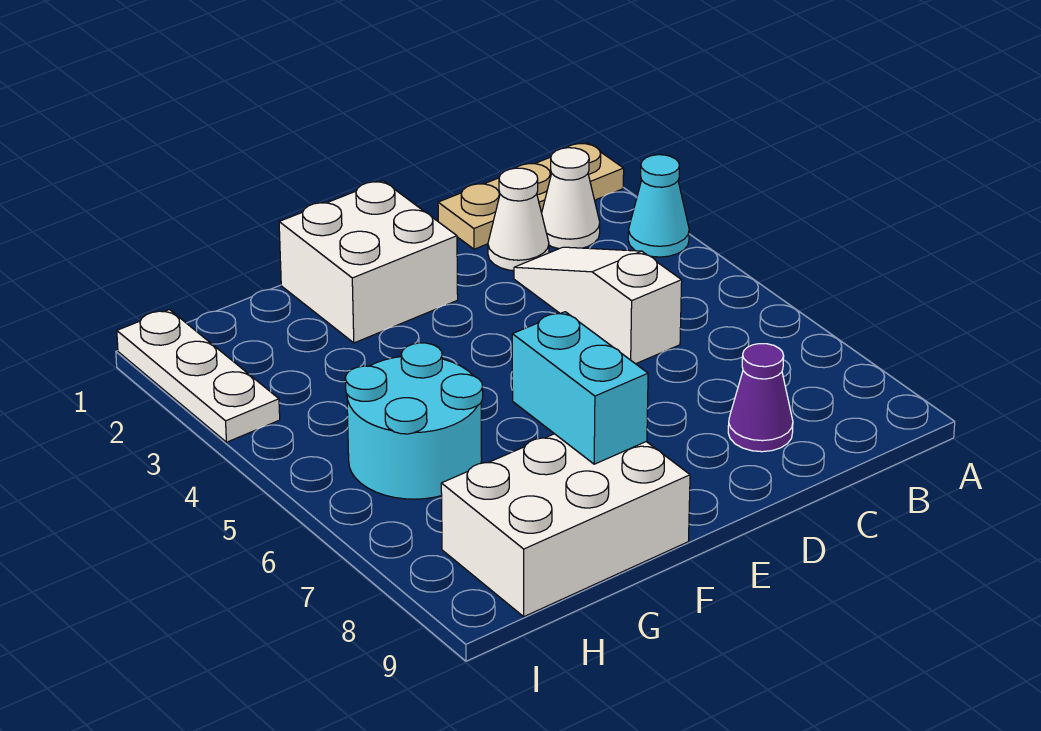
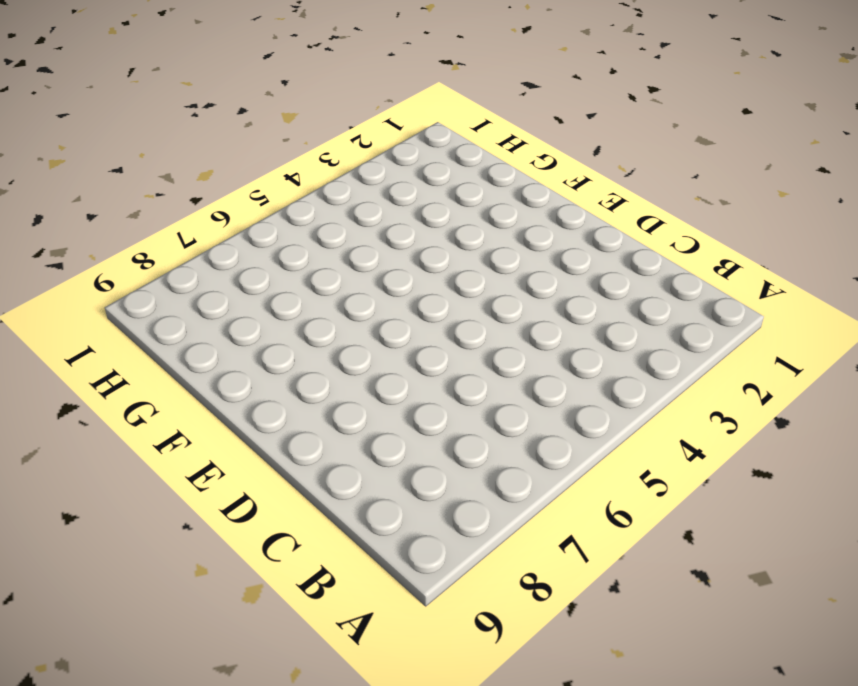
none -> tan 1x3 plate [438,143,624,249]
none -> cyan 1x1 cone [628,155,689,257]

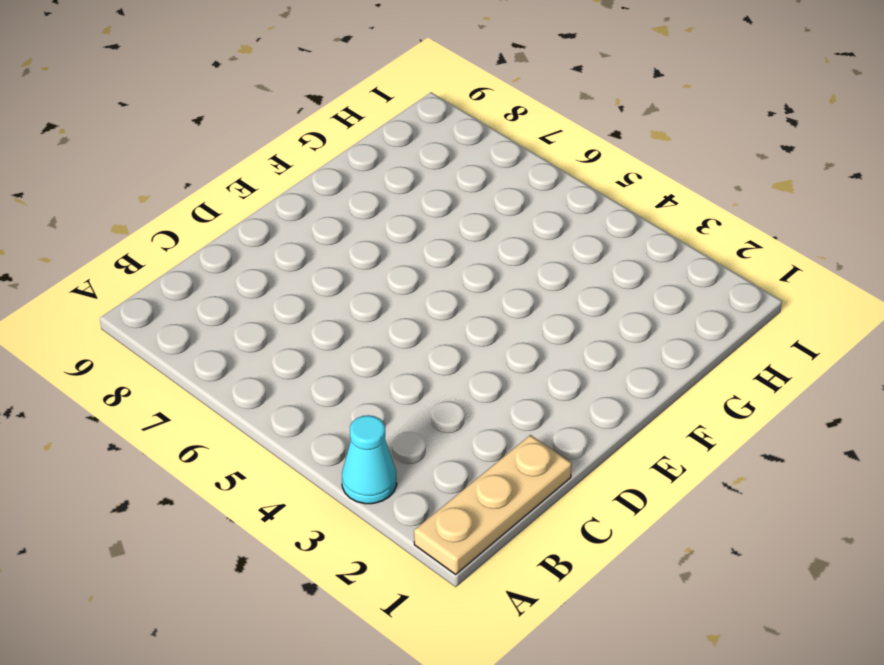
none -> white 1x1 cone [542,148,600,249]
none -> white 1x1 cone [488,168,549,271]

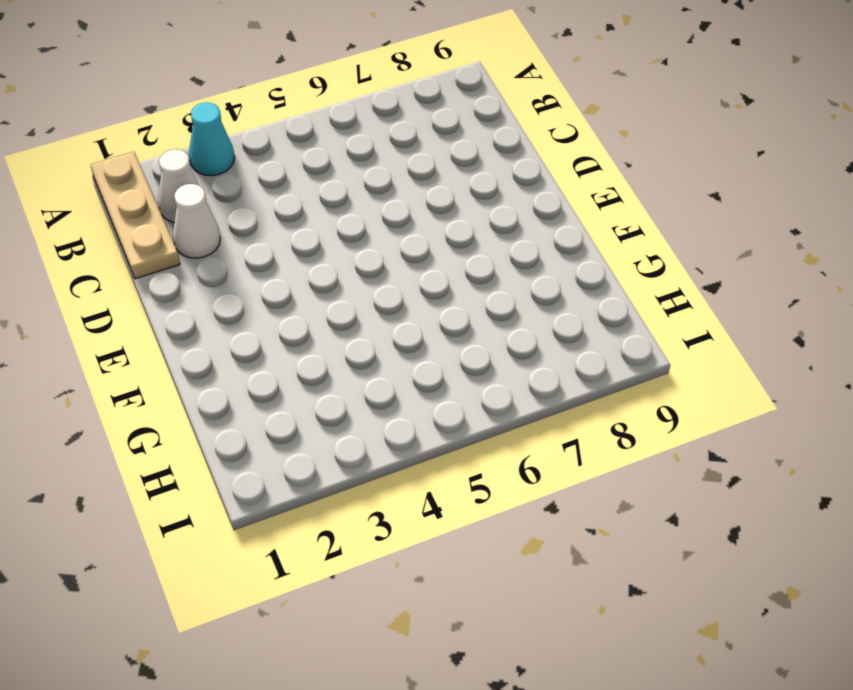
none -> white 1x3 slope [514,247,682,364]
none -> purple 1x1 cone [728,344,793,452]

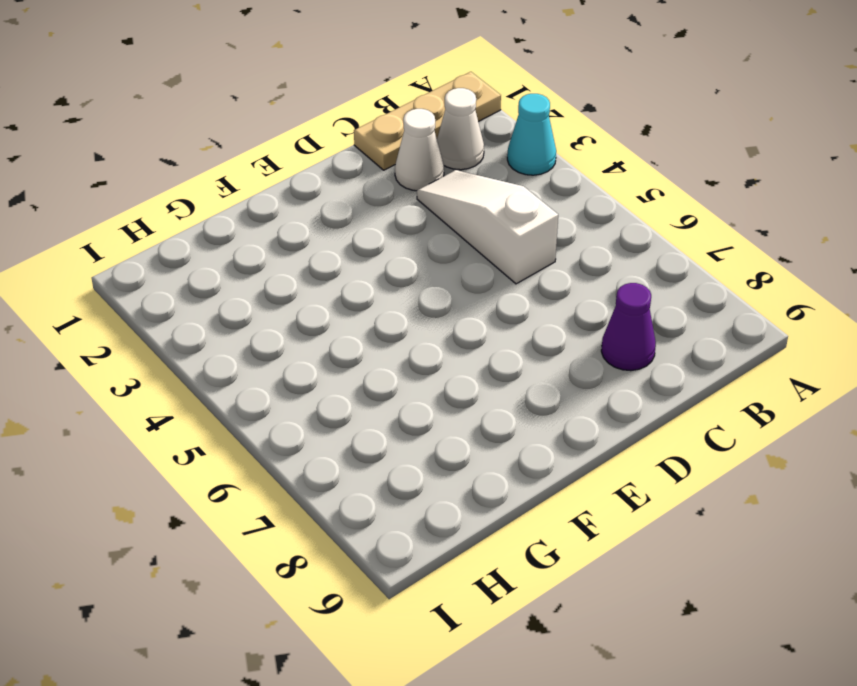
none -> white 2x2 brick [279,181,458,343]
none -> white 2x3 brick [441,434,690,617]

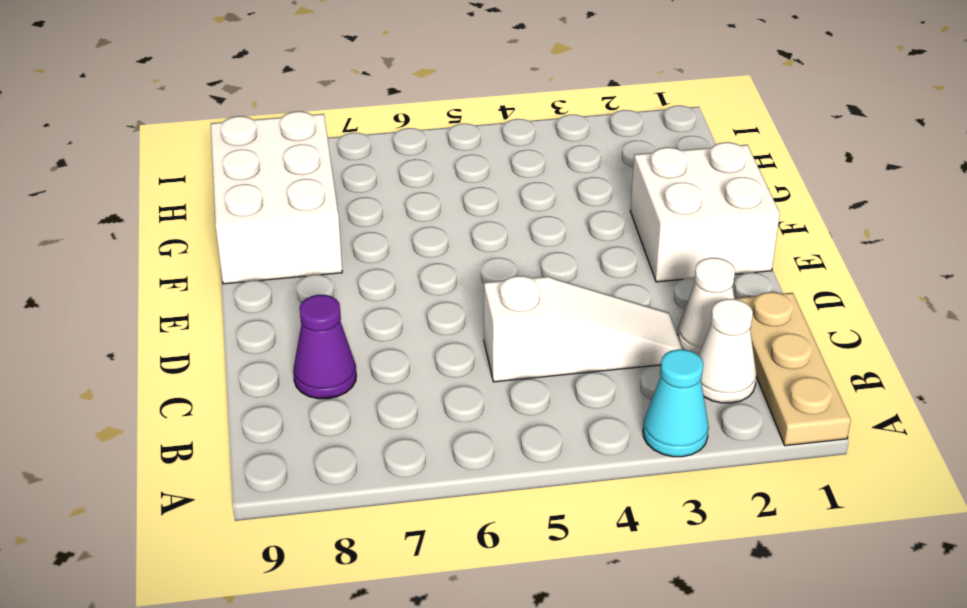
none -> cyan 2x2 round brick [345,343,483,499]
none -> white 1x3 plate [117,310,280,442]

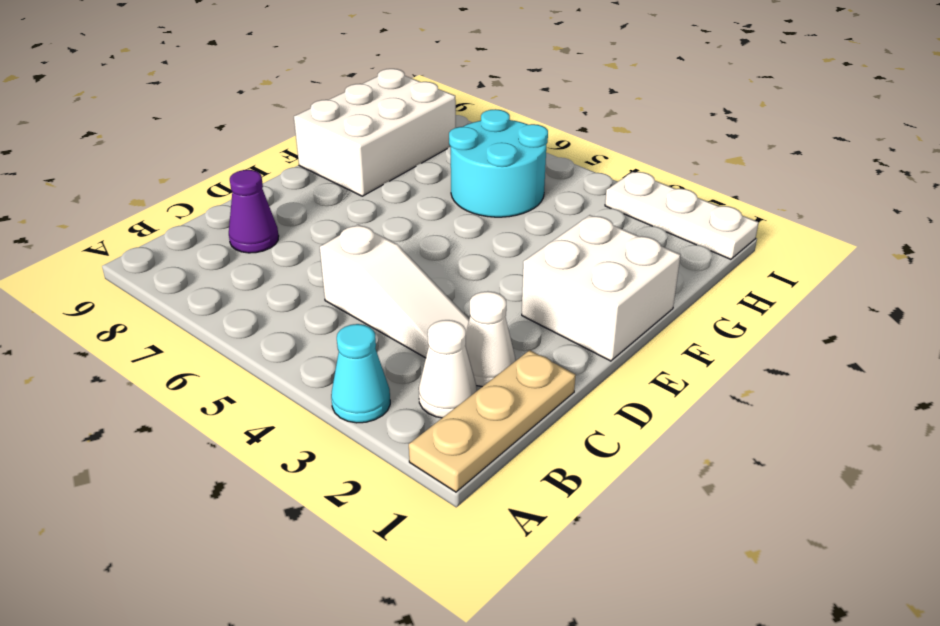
none -> cyan 1x2 brick [512,312,648,464]

